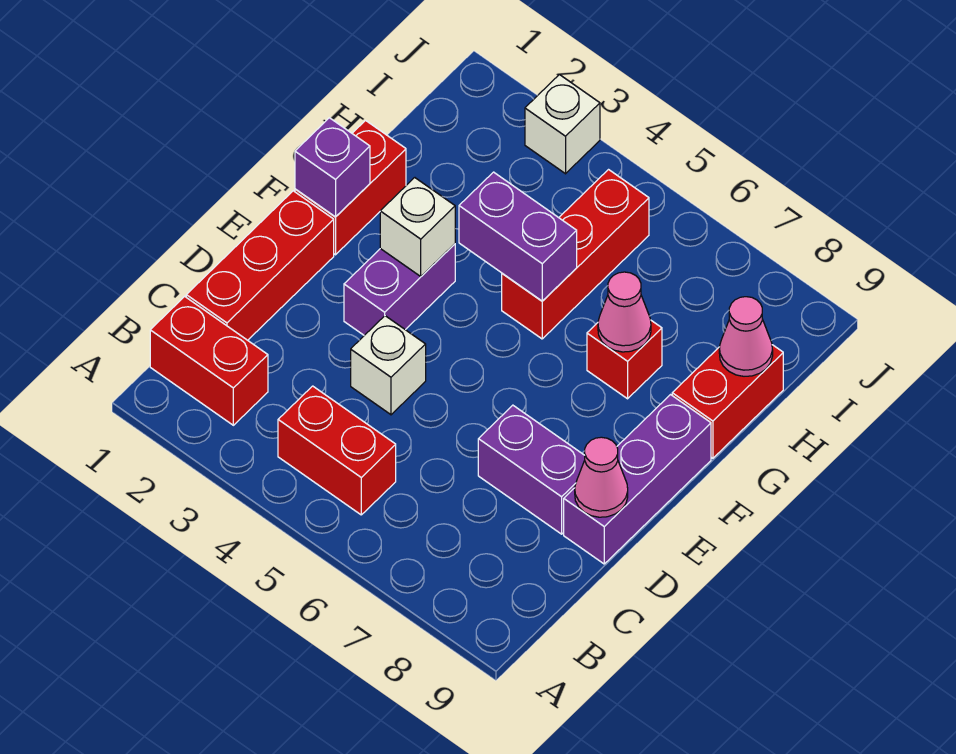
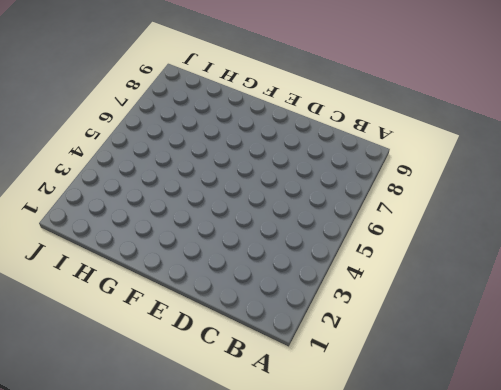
none -> red 1x2 brick [150,296,268,425]
none -> red 1x2 brick [278,386,396,515]
none -> red 1x3 brick [186,191,334,340]

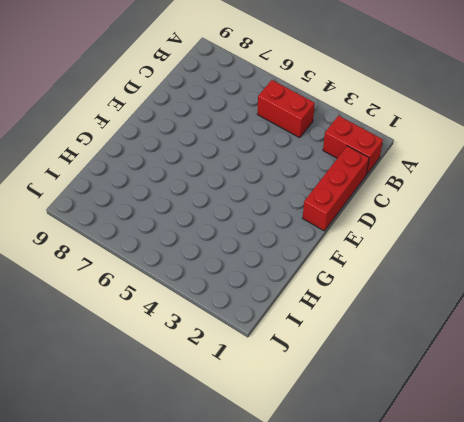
none -> white 1x1 brick [351,316,426,415]
none -> purple 1x2 brick [478,405,585,534]
none -> purple 1x3 brick [564,395,711,564]

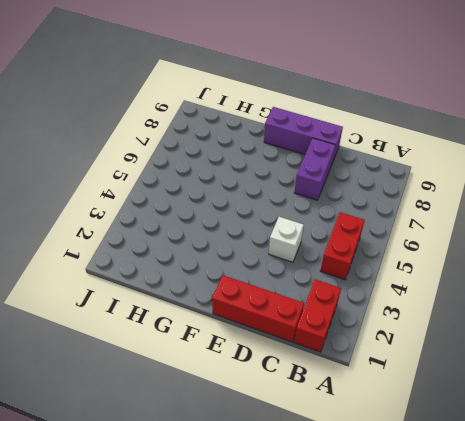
none -> purple 1x2 brick [344,244,455,335]
none -> red 1x2 brick [295,121,406,255]
none -> red 1x3 brick [502,170,649,339]

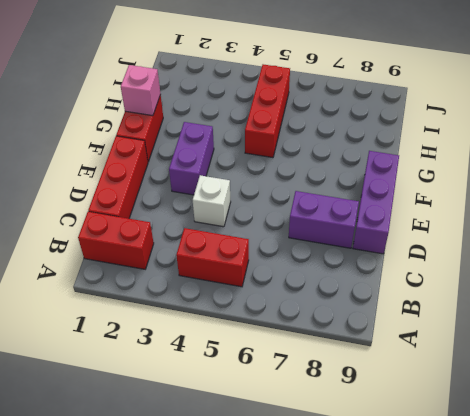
pink 1x1 brick [121,65,161,116] -> none
none -> red 1x1 brick [587,321,662,399]
none -> red 1x2 brick [672,345,783,458]
none -> white 1x1 brick [525,75,600,174]

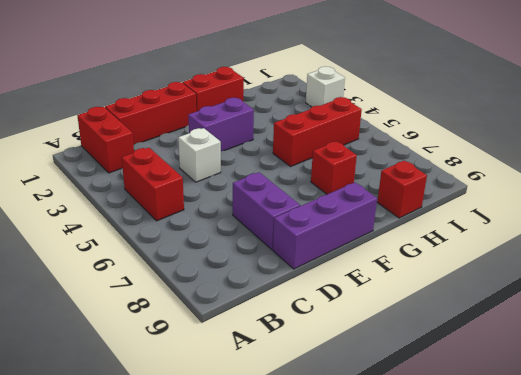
red 1x1 brick [377,161,427,218] -> red 1x2 brick [672,345,783,458]
none -> pink 1x1 cone [575,437,628,517]
none -> purple 1x1 brick [295,118,370,217]
none -> white 1x1 brick [380,178,455,276]

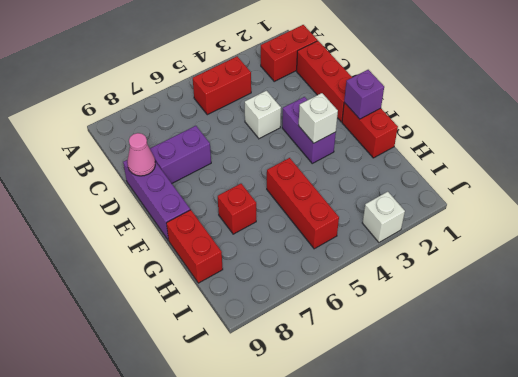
none -> purple 1x2 brick [459,172,577,301]
none -> pink 1x1 cone [598,272,651,352]
none -> pink 1x1 cone [719,297,773,376]

